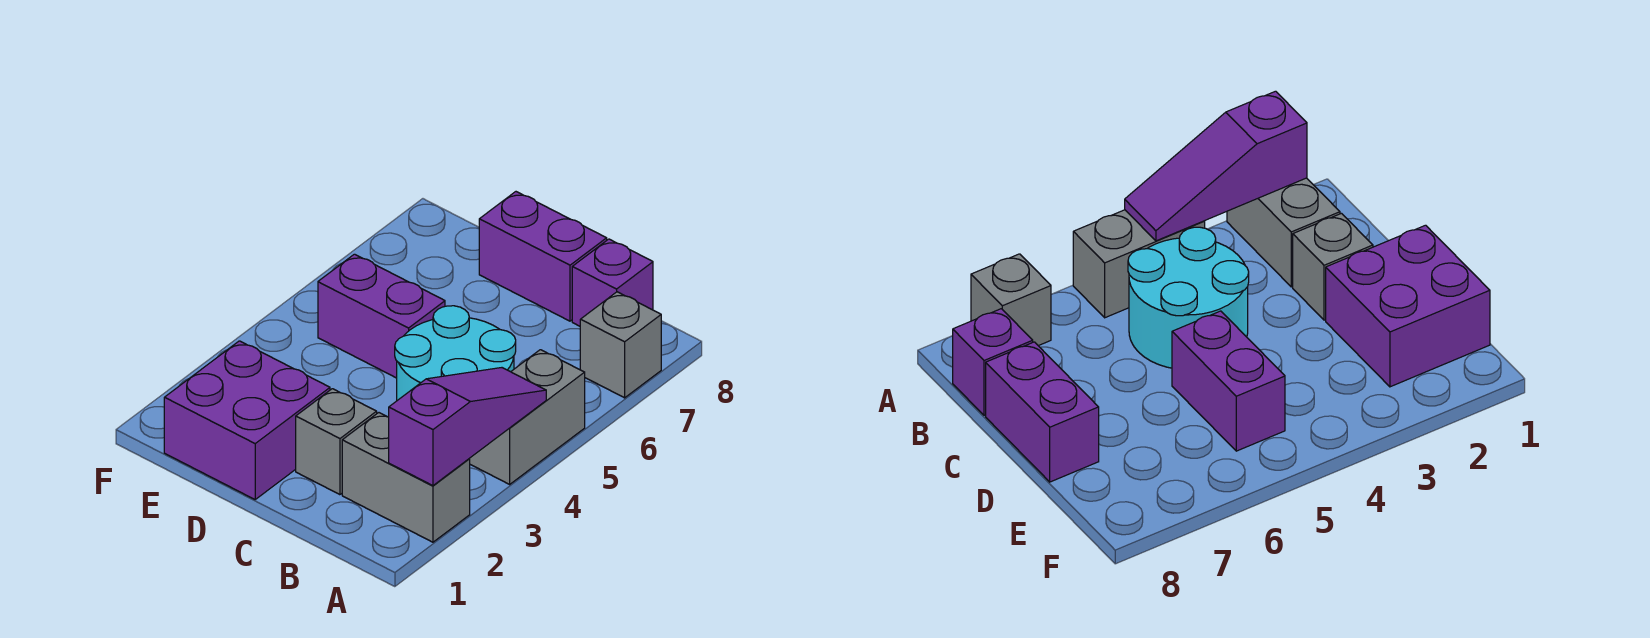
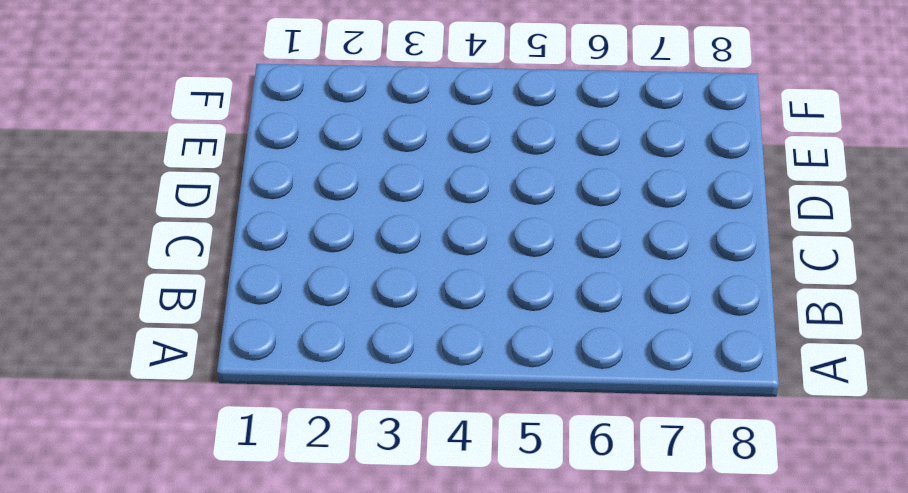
none -> grey 1x2 brick [342,413,470,542]
none -> grey 1x2 brick [469,350,585,484]

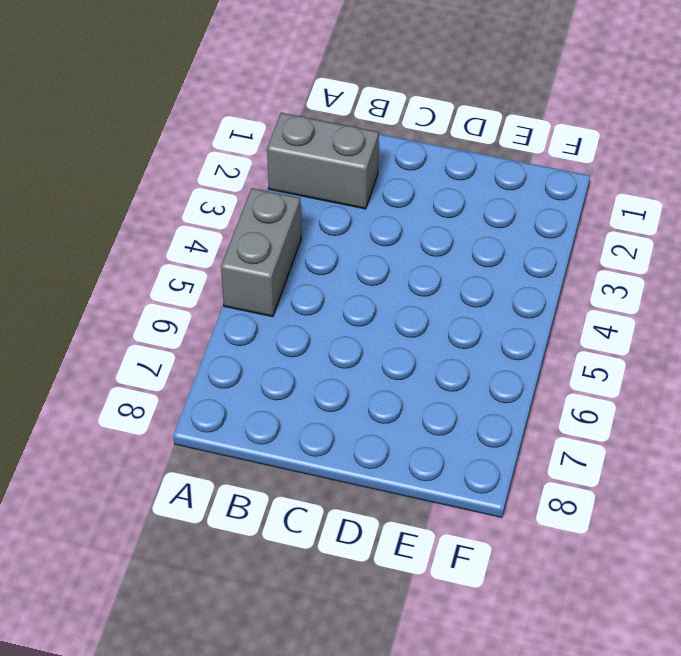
none -> grey 1x1 brick [580,292,661,398]
none -> cyan 2x2 round brick [395,306,516,400]

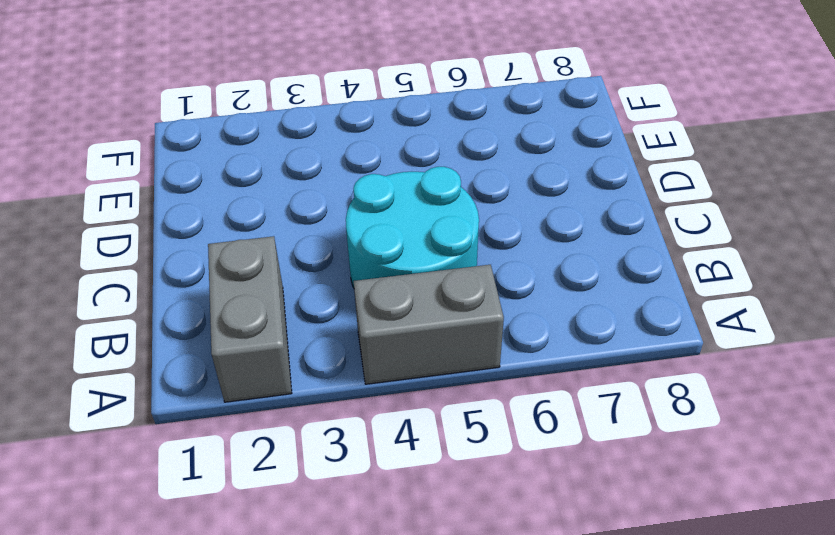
none -> grey 1x1 brick [580,292,661,398]
none -> purple 1x1 brick [572,239,653,326]

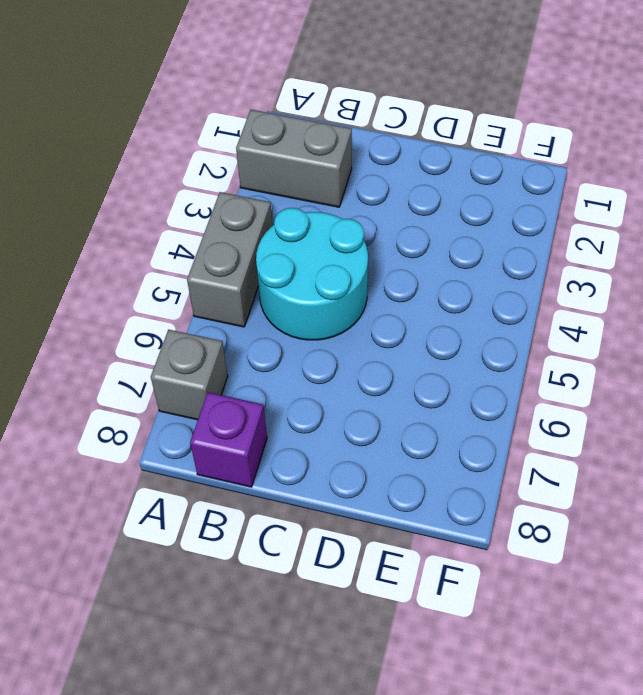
none -> grey 1x1 brick [296,389,377,495]
none -> purple 1x2 brick [479,192,607,321]

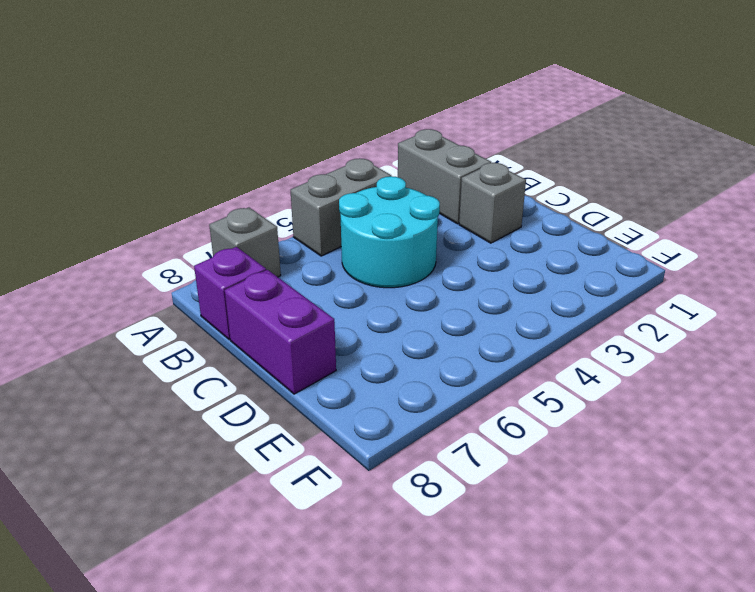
none -> purple 2x2 brick [164,341,330,499]
none -> purple 1x2 brick [318,254,445,378]

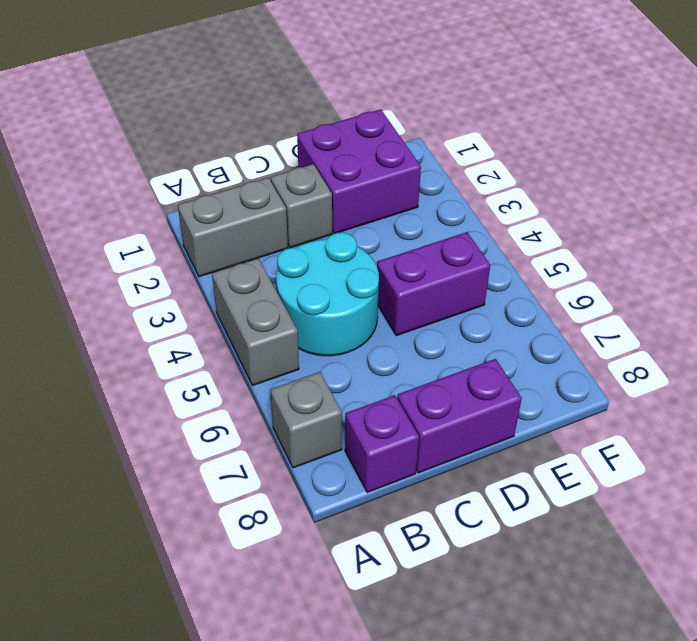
none -> purple 1x3 slope [389,368,546,486]

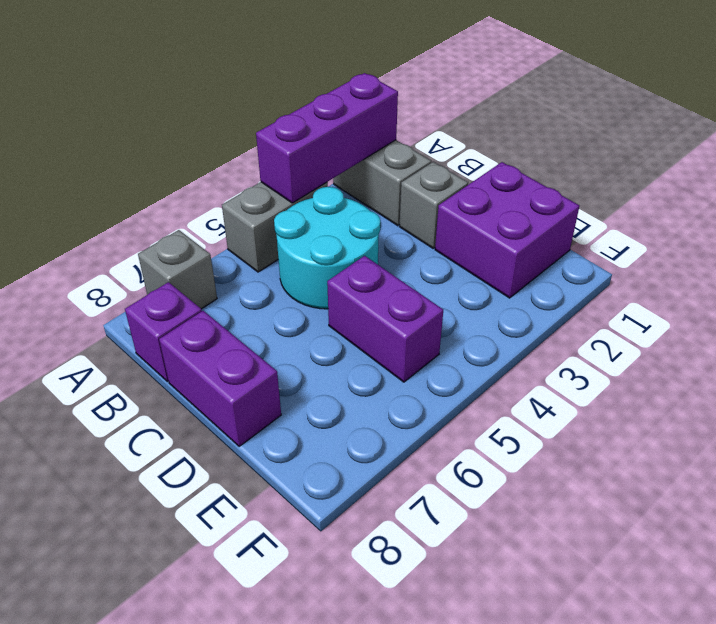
purple 1x3 brick [256,73,398,203] -> purple 1x3 slope [389,368,546,486]

